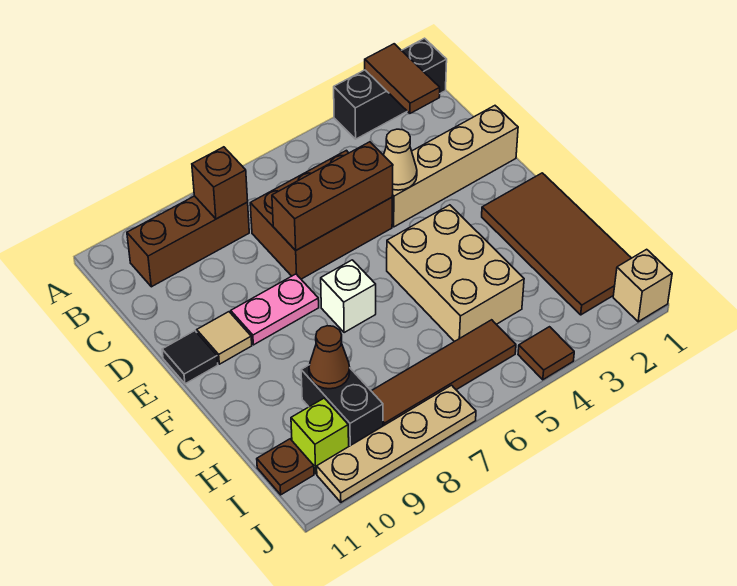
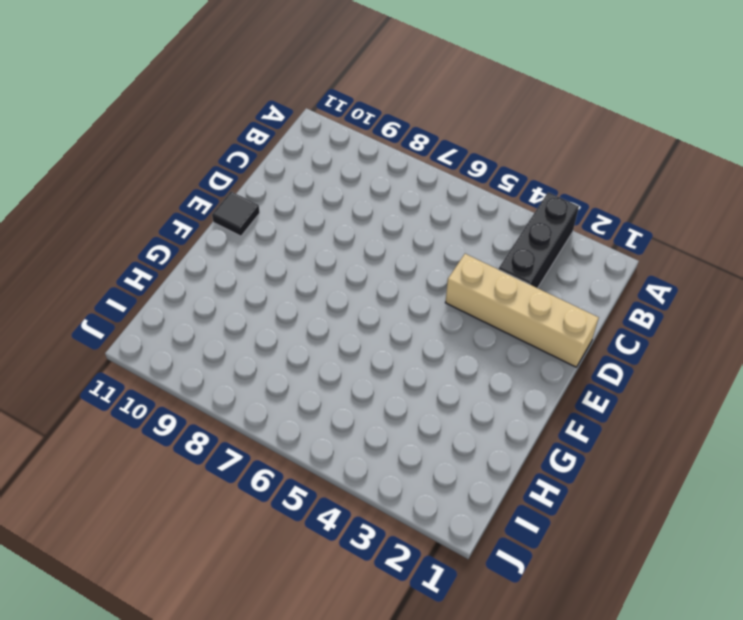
black 1x3 brick [499,192,579,288] -> black 1x3 brick turned to [334,38,447,139]
none -> brown 1x3 brick [127,196,249,287]
none -> brown 2x3 brick [250,150,392,279]
none -> pink 1x2 plate [231,274,319,345]

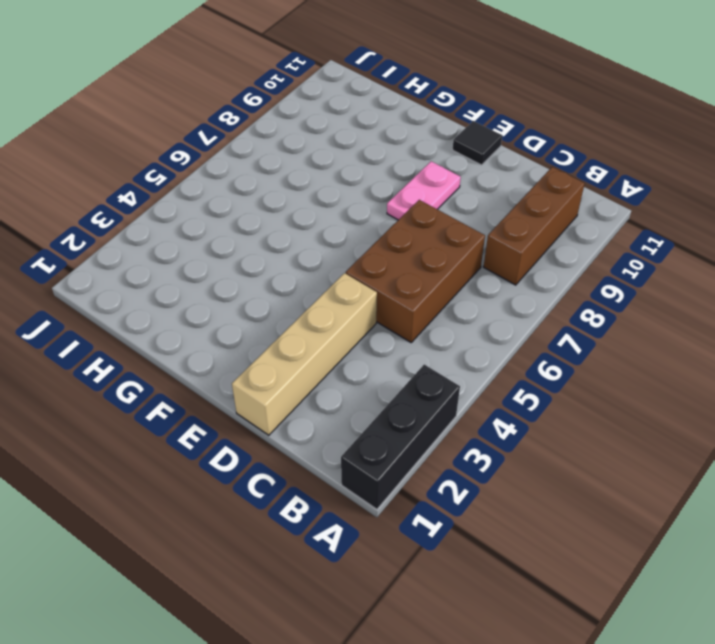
none -> tan 1x1 tile [197,312,252,364]
none -> brown 2x4 tile [482,173,631,315]
none -> tan 2x3 brick [387,205,524,342]

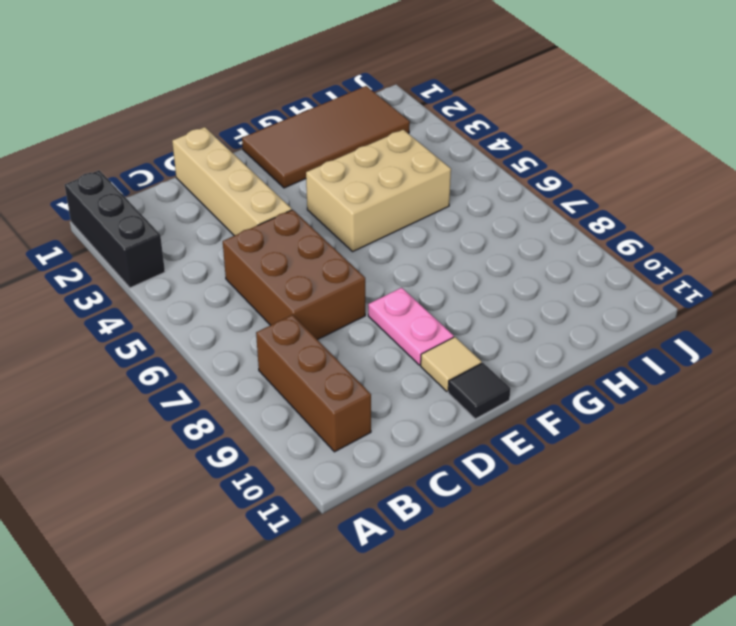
none -> white 1x1 brick [321,260,376,333]
none -> black 1x2 brick [301,365,383,446]
none -> brown 1x4 tile [372,320,516,426]

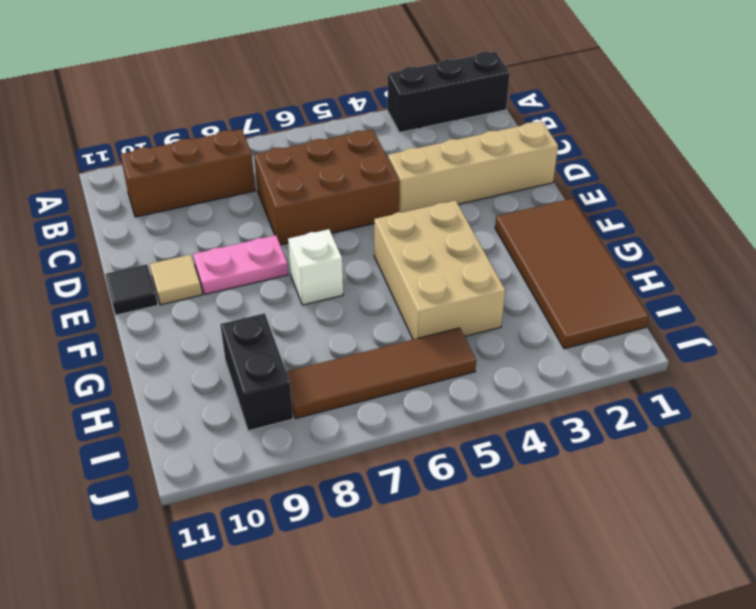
none -> lime 1x1 brick [291,398,349,474]
none -> brown 1x1 plate [257,439,314,495]
none -> tan 1x1 brick [613,249,672,322]

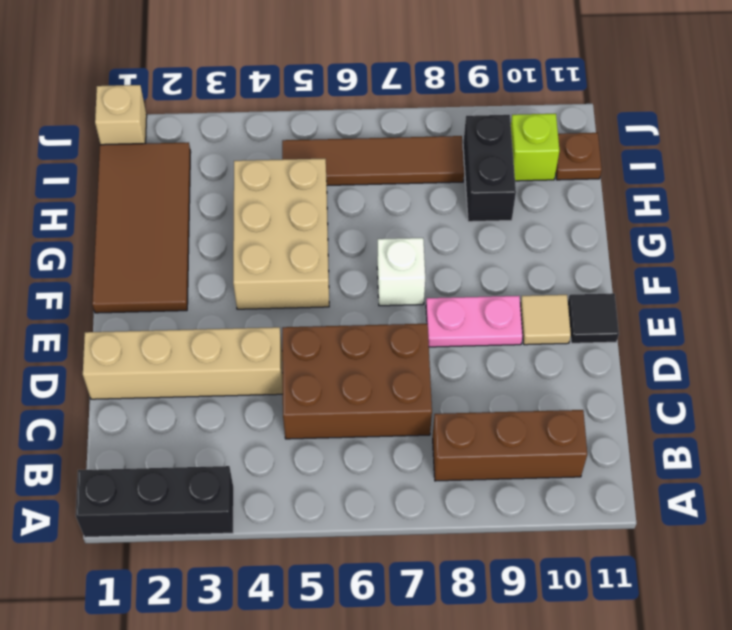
none -> brown 1x1 tile [518,327,574,380]
none -> tan 1x4 plate [317,385,476,502]
none -> brown 1x2 tile [365,44,440,113]

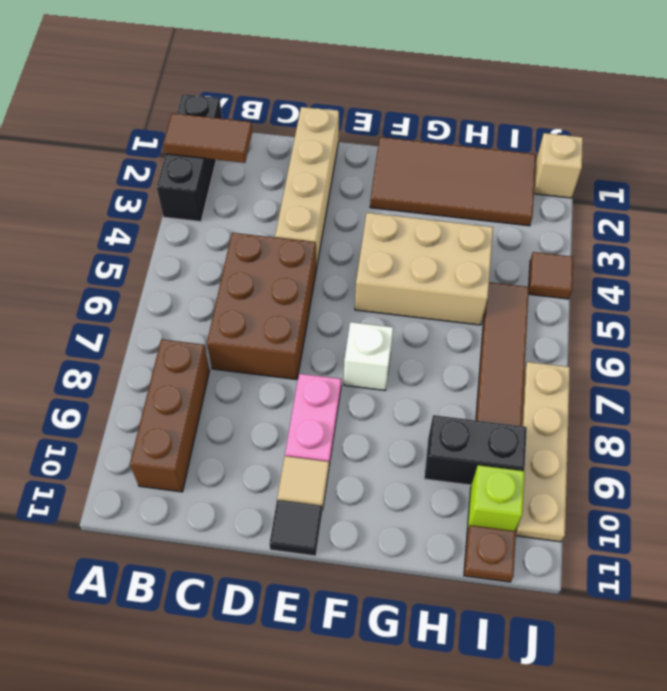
none -> brown 1x1 brick [192,147,248,219]
none -> tan 1x1 cone [384,129,417,190]
none -> brown 1x3 brick [272,142,393,250]

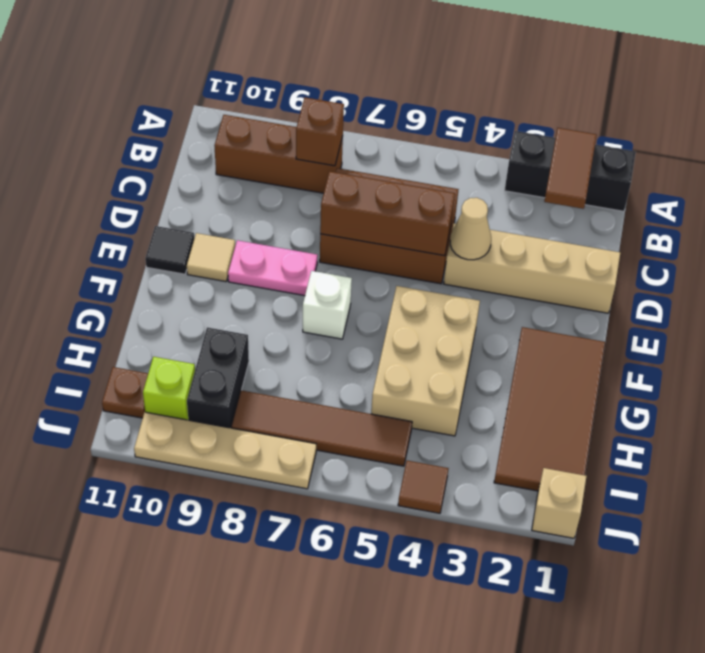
none -> brown 1x1 cone [309,326,350,389]

